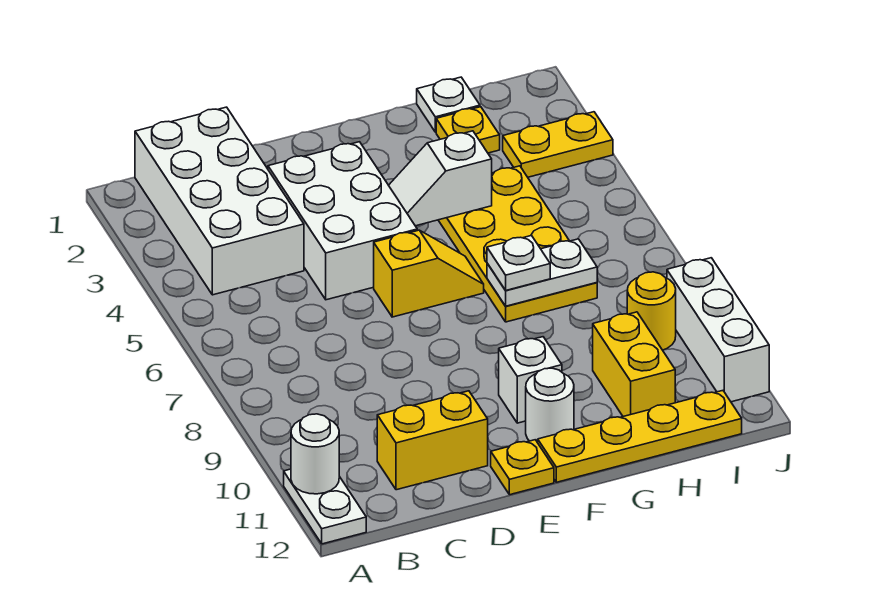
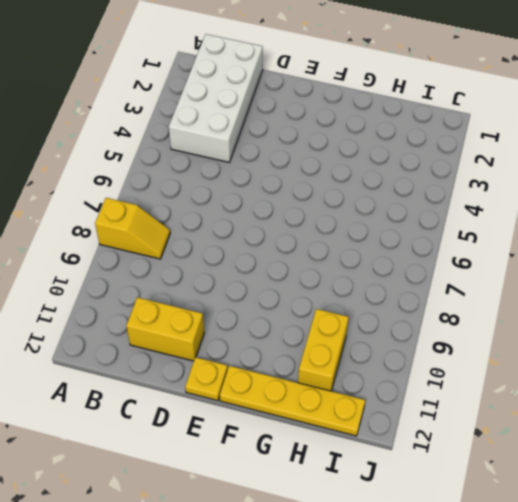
yellow 1x2 slope [95,198,170,259] -> yellow 1x2 slope moved to [374,230,484,317]
none -> white 1x2 plate [284,469,366,544]
none -> white 2x3 brick [268,142,417,300]
none -> white 1x1 brick [499,337,562,423]

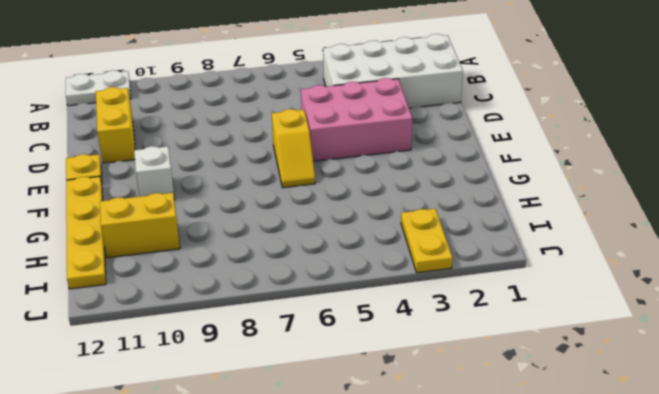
pink 2x3 brick [301,78,412,161] -> white 2x3 brick [268,142,417,300]
none -> white 1x1 round brick [526,368,574,443]
none -> yellow 2x4 plate [438,166,597,322]
none -> white 1x1 plate [417,77,480,132]

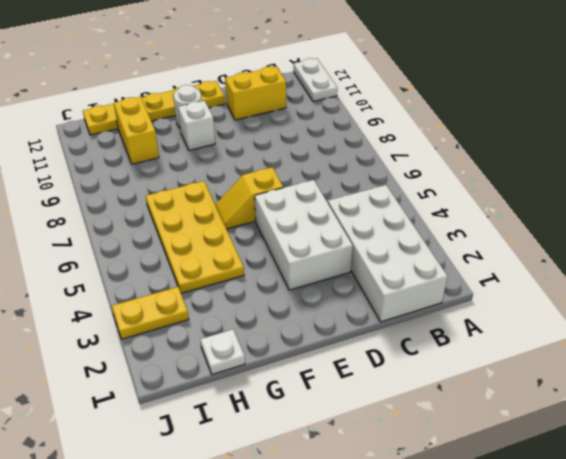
none -> yellow 1x1 plate [436,107,500,153]
none -> yellow 1x1 round brick [627,272,676,350]
none -> white 1x3 brick [667,258,769,402]

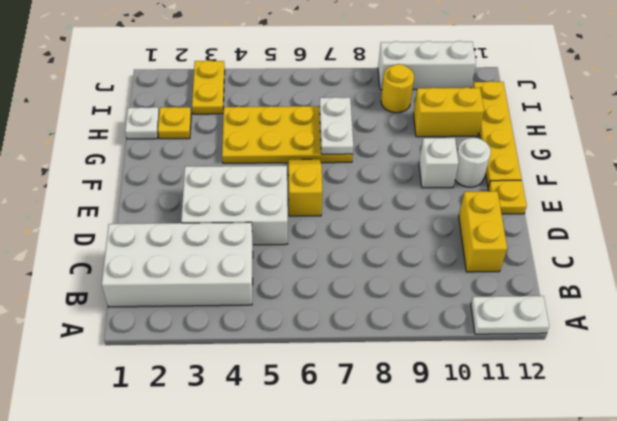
none -> white 1x1 round brick [291,414,339,494]
none -> white 1x2 slope [389,131,492,226]
none -> white 1x1 plate [487,236,550,290]

